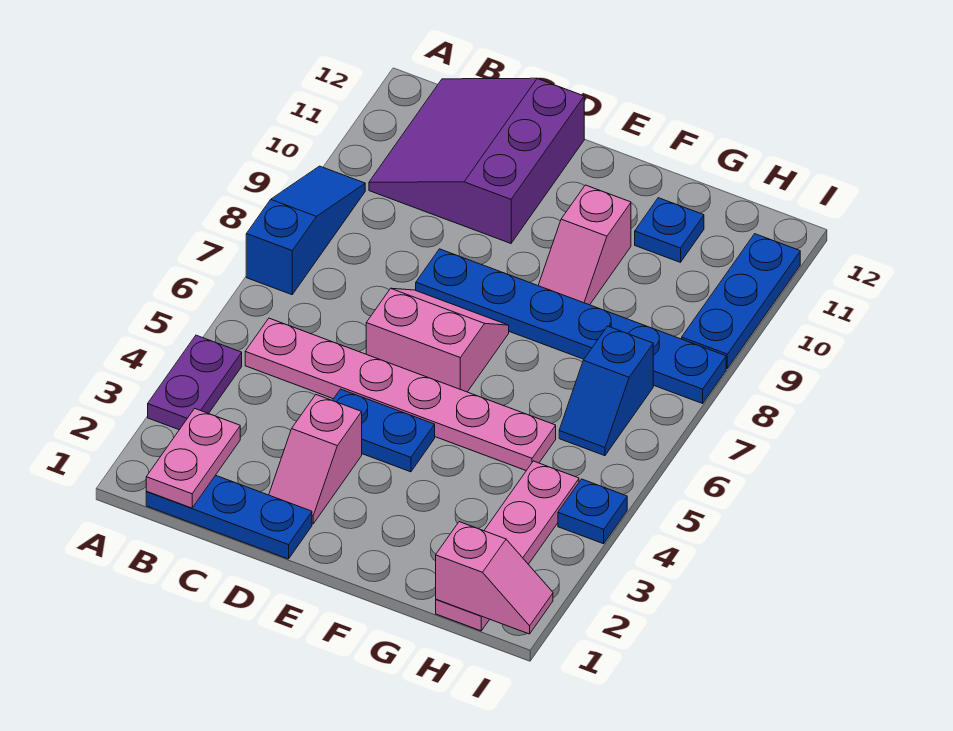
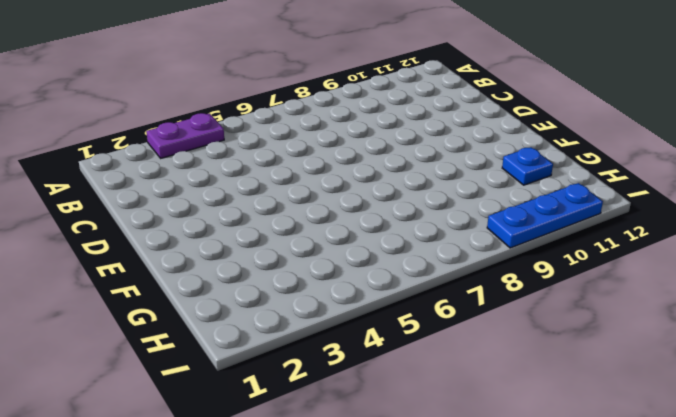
none -> blue 1x3 slope [246,166,365,295]
none -> blue 1x3 plate [146,475,312,559]
none -> pink 1x6 plate [245,318,556,471]

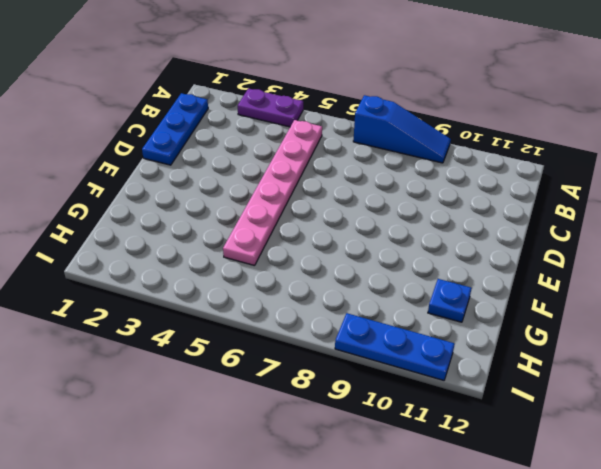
none -> purple 3x3 slope [369,78,584,243]
none -> pink 1x2 slope [269,395,362,524]
none -> blue 1x2 plate [332,389,435,472]

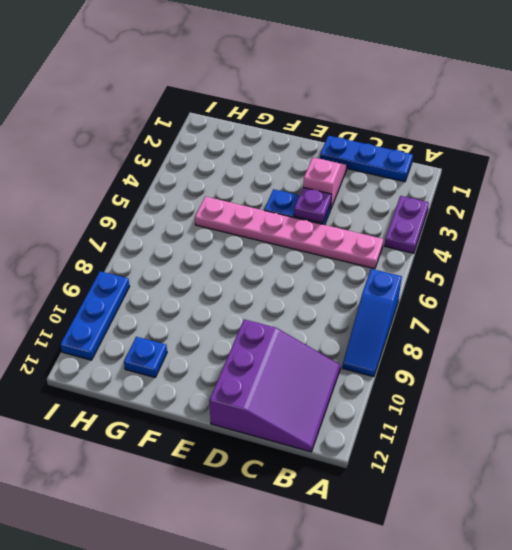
purple 1x1 plate [294,187,332,223] -> none
none -> pink 2x2 slope [366,288,509,392]
none -> blue 1x6 plate [416,249,726,403]
none -> pink 1x2 slope [538,185,631,305]

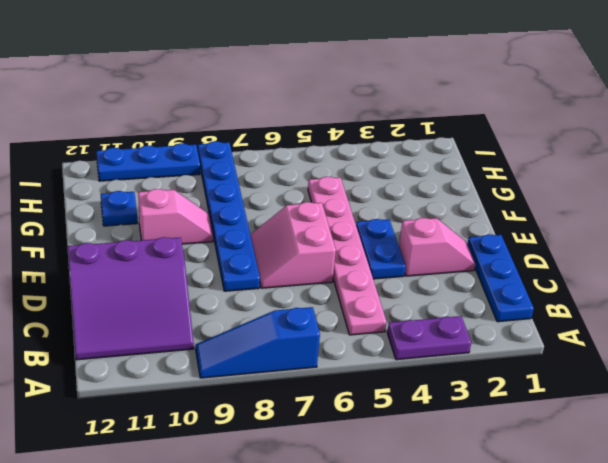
none -> pink 1x4 plate [436,461,579,631]
none -> blue 1x2 slope [559,326,653,456]
none -> blue 1x1 plate [558,479,627,544]

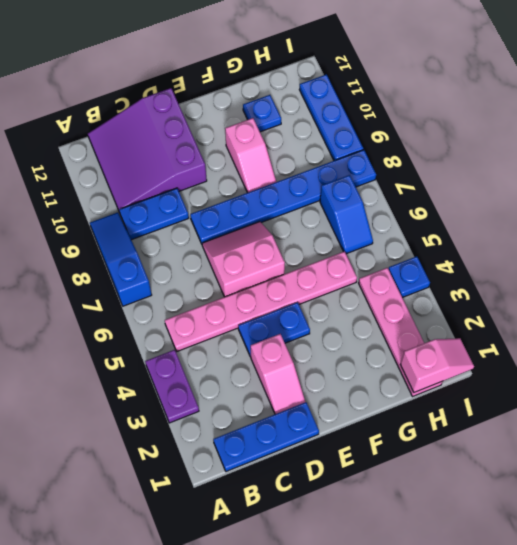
blue 1x2 plate [119,188,189,240] -> none
none -> pink 1x2 plate [146,409,240,508]

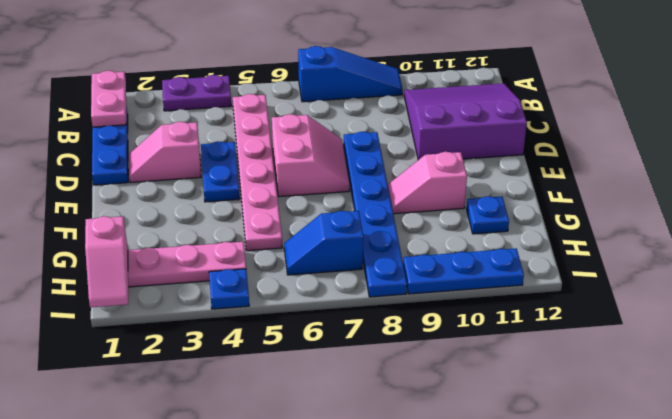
pink 1x2 plate [91,71,126,127] -> pink 1x2 plate turned to [146,409,240,508]

